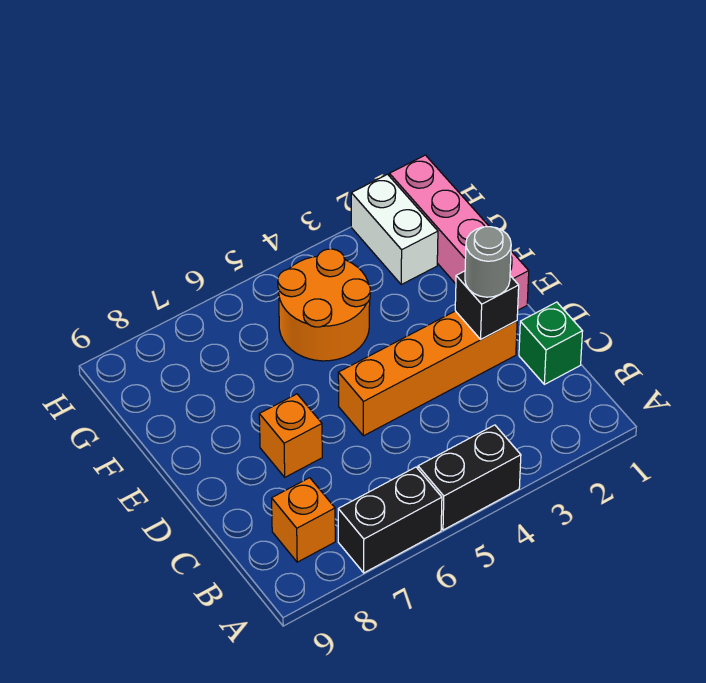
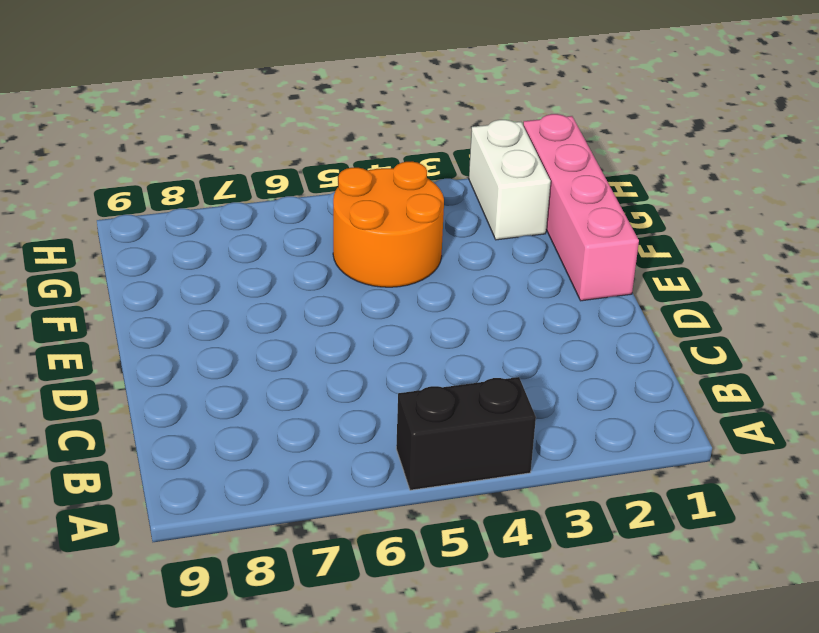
none -> black 1x2 brick [338,467,442,573]
none -> orange 1x1 brick [272,478,335,562]

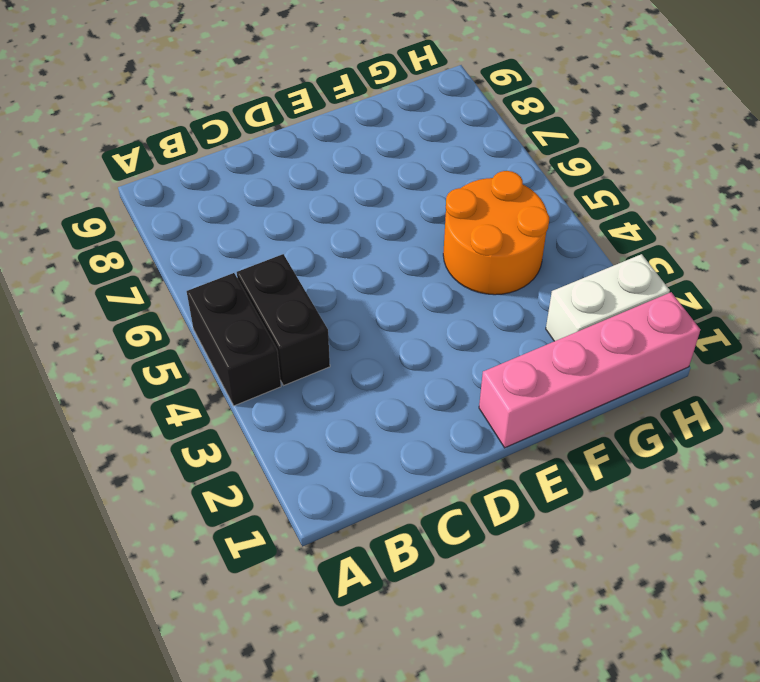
black 1x2 brick [237,254,330,386] -> black 1x2 brick moved to [338,467,442,573]
none -> orange 1x1 brick [272,478,335,562]
none -> green 1x1 brick [519,302,583,384]

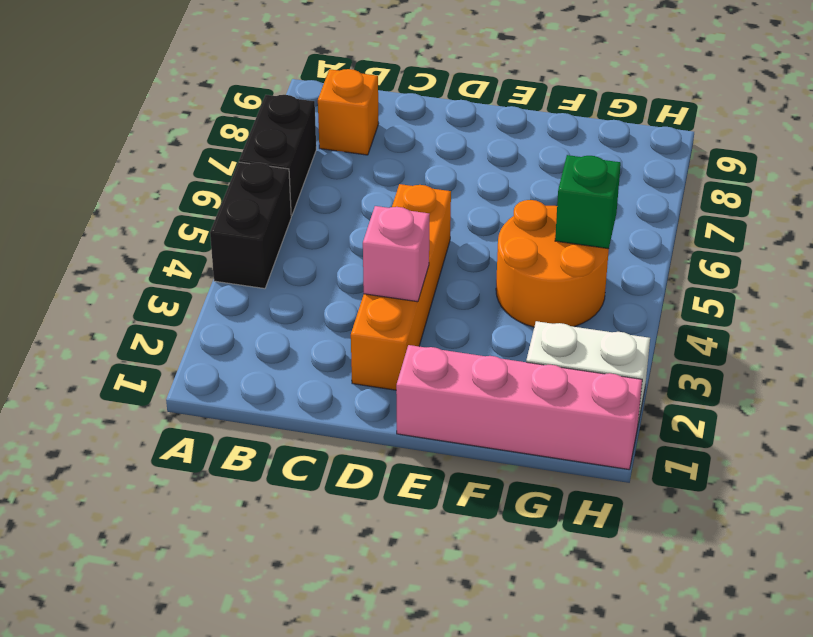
pink 1x1 brick [363,206,429,302] -> none
green 1x1 brick [555,155,621,249] -> green 1x1 brick moved to [519,302,583,384]
none -> orange 1x1 brick [259,394,322,477]
none -> black 1x1 brick [455,271,519,339]

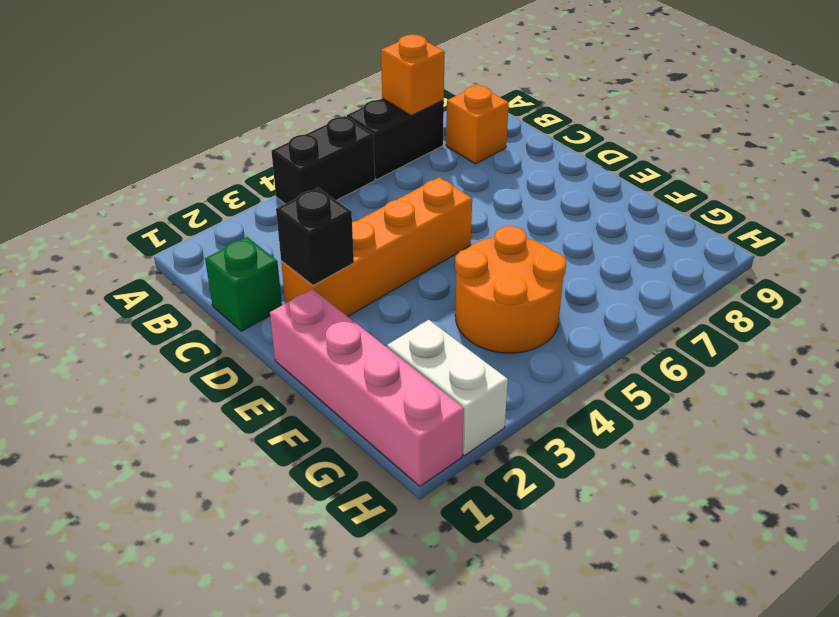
orange 1x1 brick [381,34,445,116] -> orange 1x1 brick moved to [259,394,322,477]
none -> grey 1x1 round brick [465,227,511,297]

